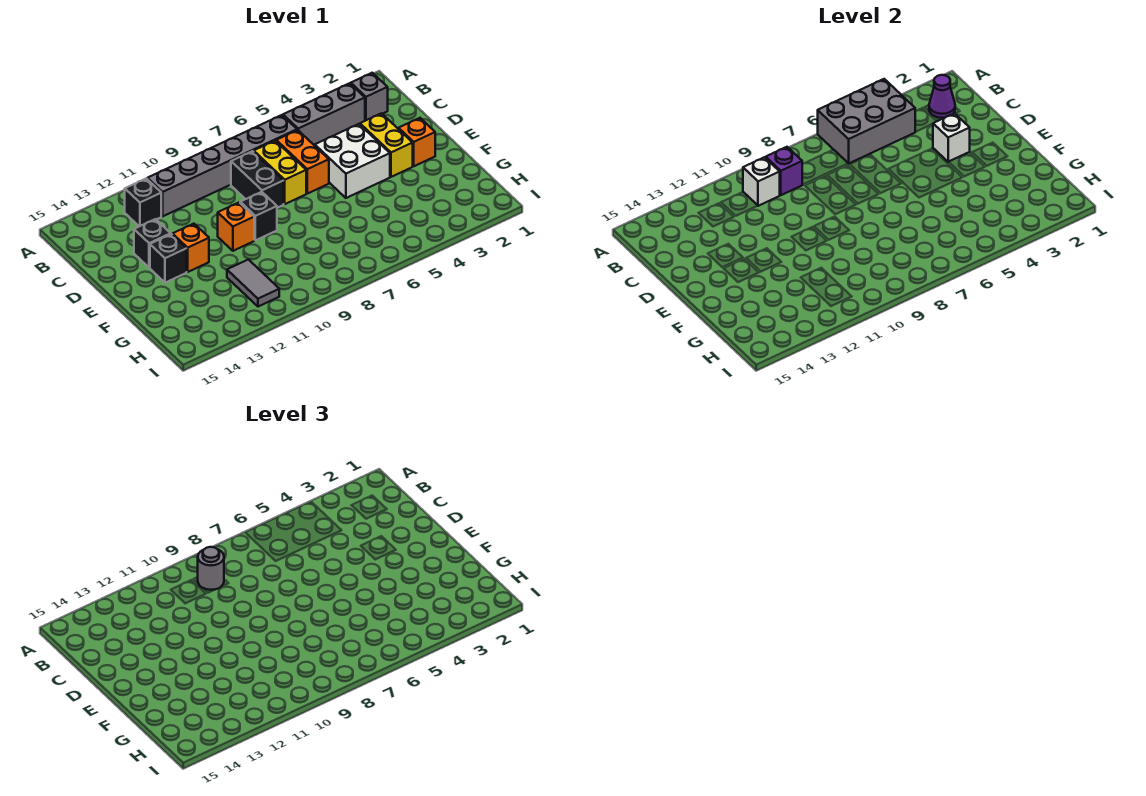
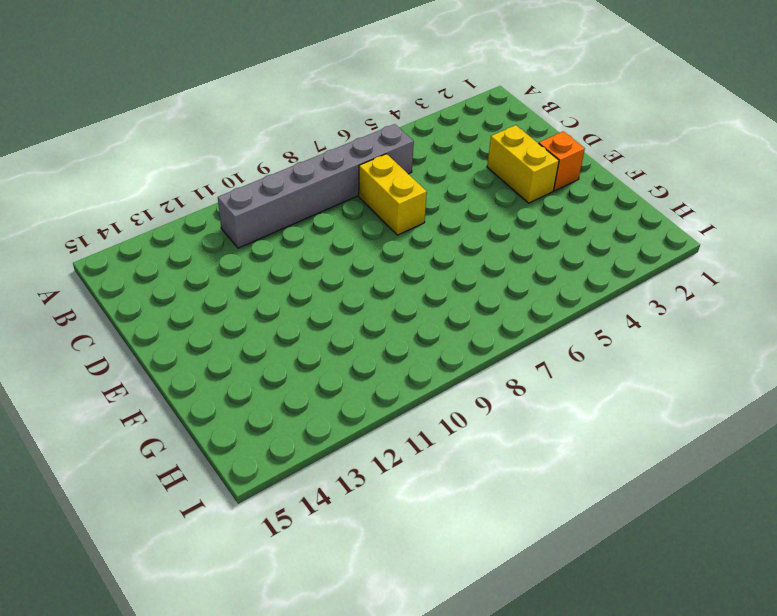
none -> grey 1x1 brick [351,73,388,121]
none -> grey 1x3 brick [283,83,365,146]
none -> black 1x1 brick [125,178,161,226]

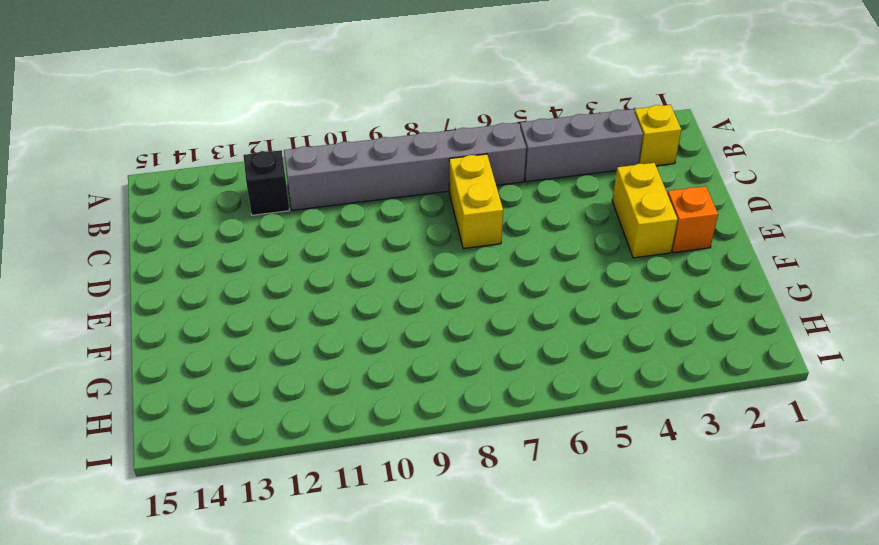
yellow 1x1 brick [634,105,681,166] -> grey 1x1 brick [351,73,388,121]
none -> orange 1x2 brick [276,130,329,194]
none -> black 1x2 brick [231,151,284,208]
none -> white 2x2 brick [315,124,390,198]

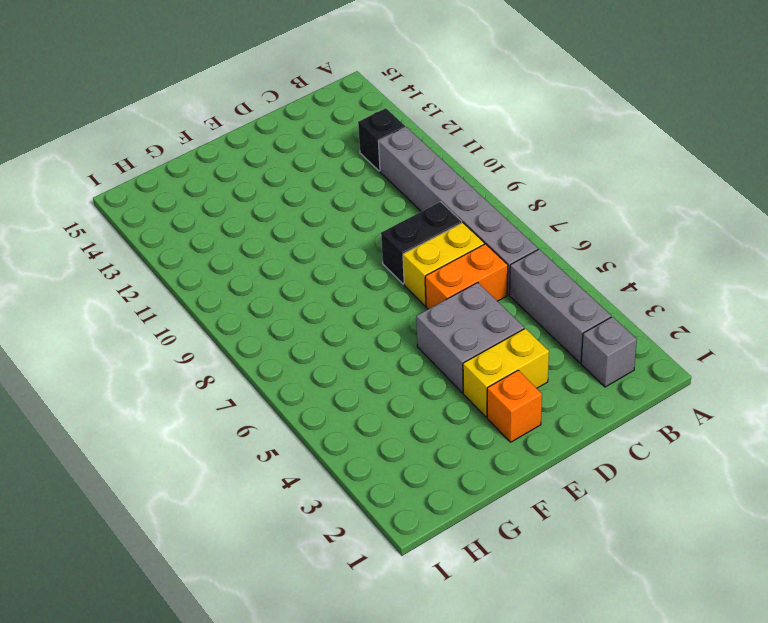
grey 2x2 brick [416,283,524,393] -> white 2x2 brick [315,124,390,198]
none -> black 1x1 brick [134,219,171,268]
none -> black 1x1 brick [240,192,277,240]
none -> orange 1x1 brick [218,203,254,251]

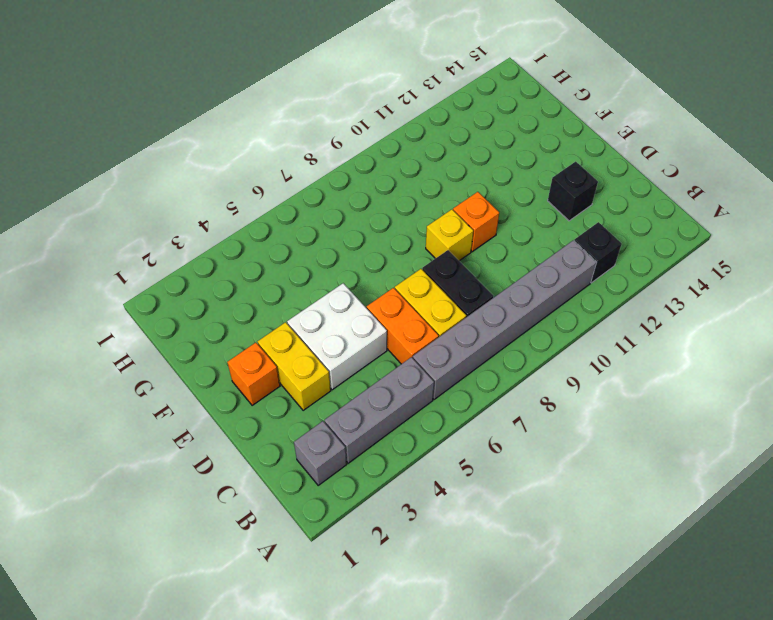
yellow 1x1 brick [426,209,473,261] -> black 1x1 brick [240,192,277,240]
none -> orange 1x1 brick [172,224,209,272]
none -> black 1x1 brick [150,234,187,283]
none -> grey 1x2 tile [227,260,279,307]

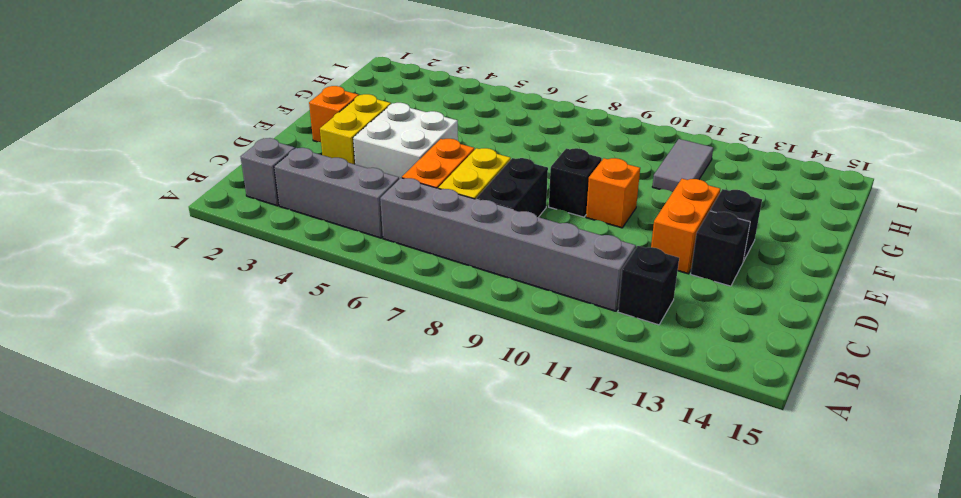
orange 1x2 brick [651,179,720,274] -> orange 1x1 brick [172,224,209,272]
none -> grey 2x3 brick [818,79,915,164]
none -> purple 1x1 cone [929,75,955,118]
none -> purple 1x1 brick [766,147,802,195]

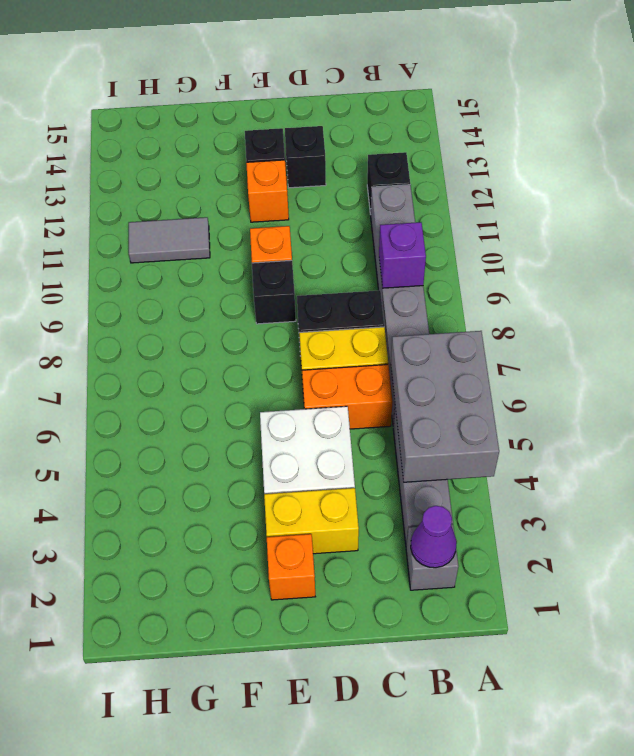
none -> white 1x1 brick [743,157,780,206]
none -> white 1x1 brick [933,113,970,162]
none -> grey 1x1 round brick [198,547,224,590]

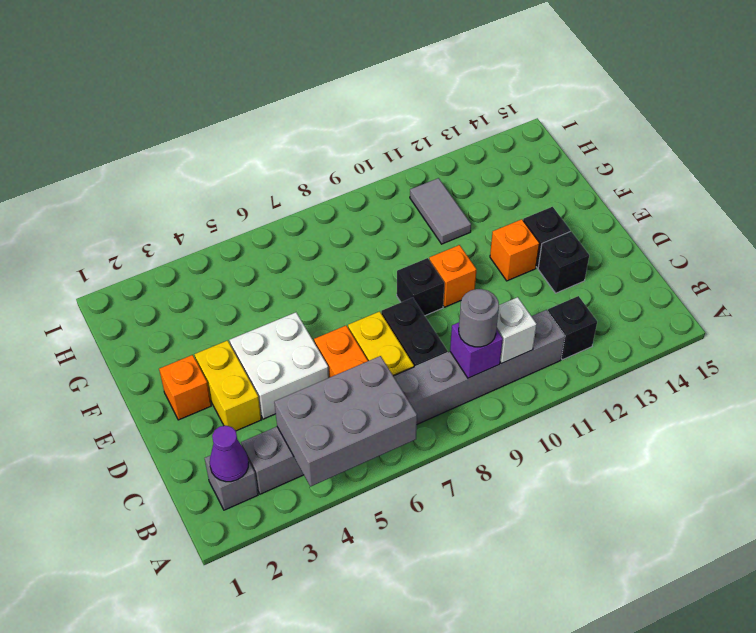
none -> white 1x1 brick [933,113,970,162]

